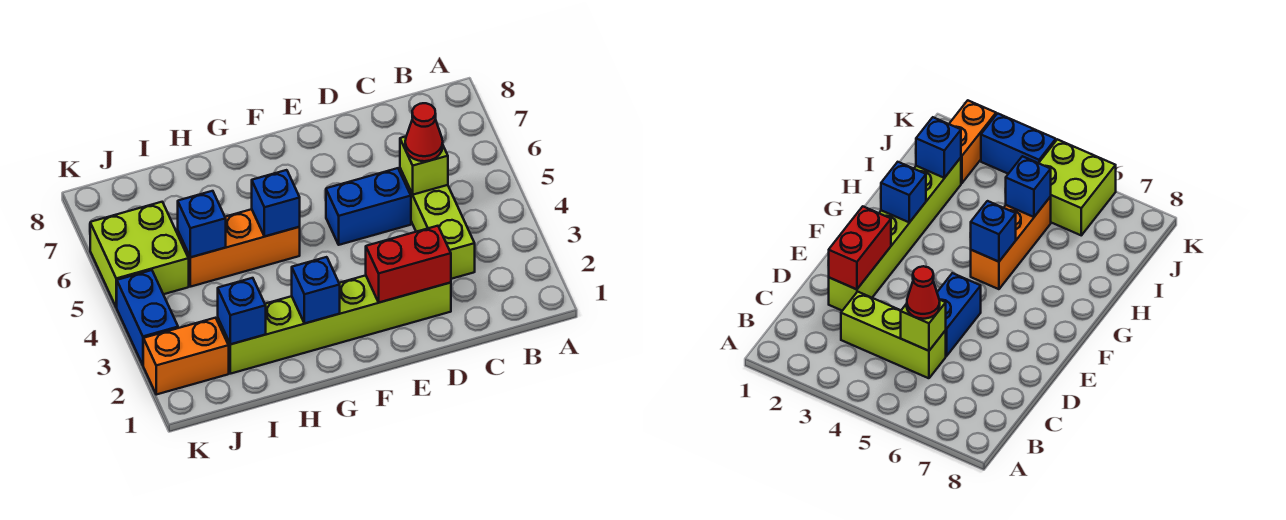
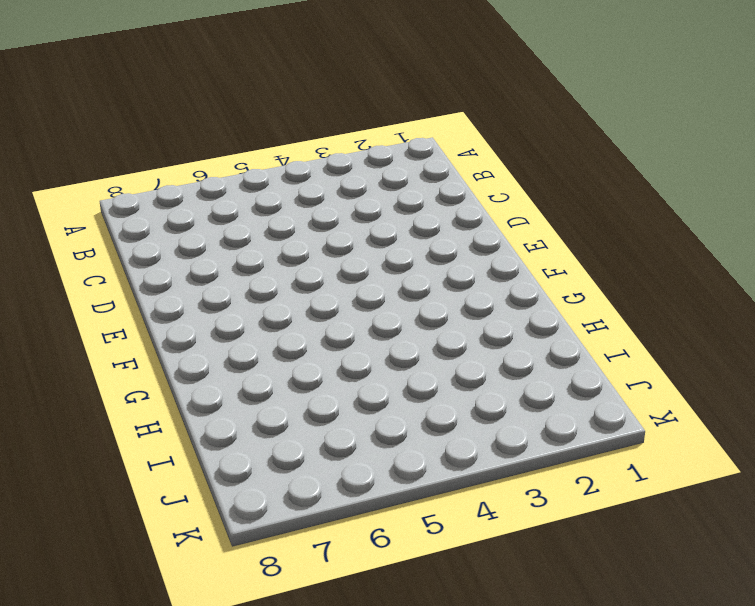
none -> lime 1x3 brick [400,169,475,279]
none -> lime 1x6 brick [218,275,451,374]
none -> blue 1x2 brick [326,168,411,245]

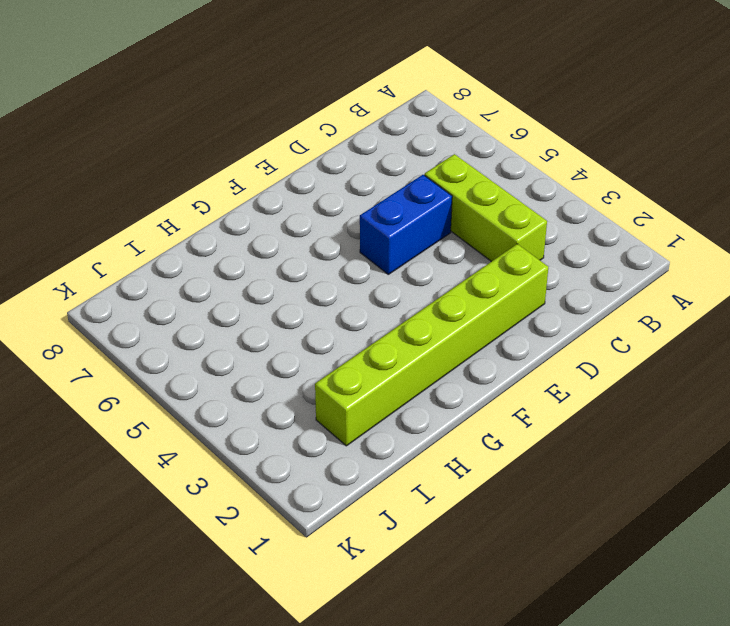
none -> orange 1x3 brick [178,209,300,287]
none -> orange 1x2 brick [143,318,229,394]
none -> lime 2x2 brick [90,202,189,307]

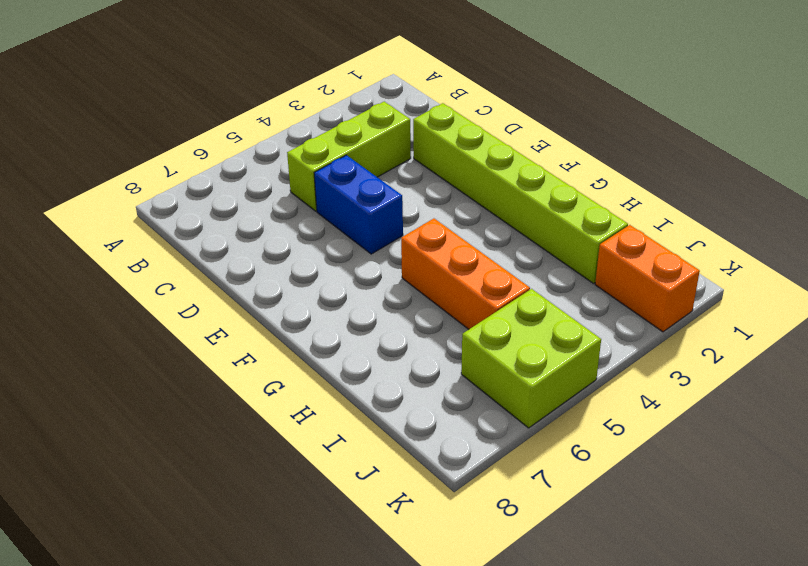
none -> blue 1x2 brick [116,270,178,365]
none -> lime 1x1 brick [400,136,448,195]
none -> red 1x2 brick [366,226,451,302]

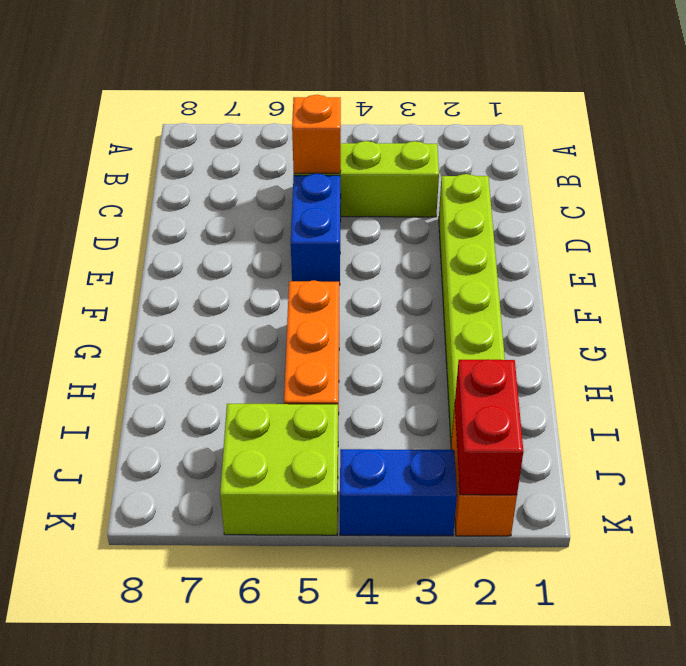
orange 1x1 brick [292,95,341,173] -> lime 1x1 brick [400,136,448,195]
red 1x2 brick [455,359,523,495] -> red 1x2 brick moved to [366,226,451,302]
none -> blue 1x1 brick [292,257,340,323]
none -> blue 1x1 brick [252,170,300,236]
none -> blue 1x1 brick [218,278,266,344]

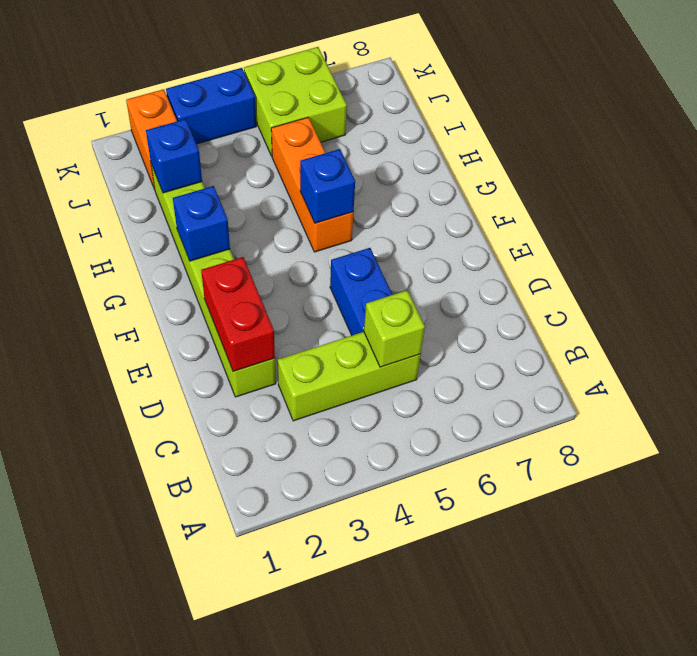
none -> blue 1x1 brick [178,191,226,257]
none -> red 1x1 cone [405,103,443,161]

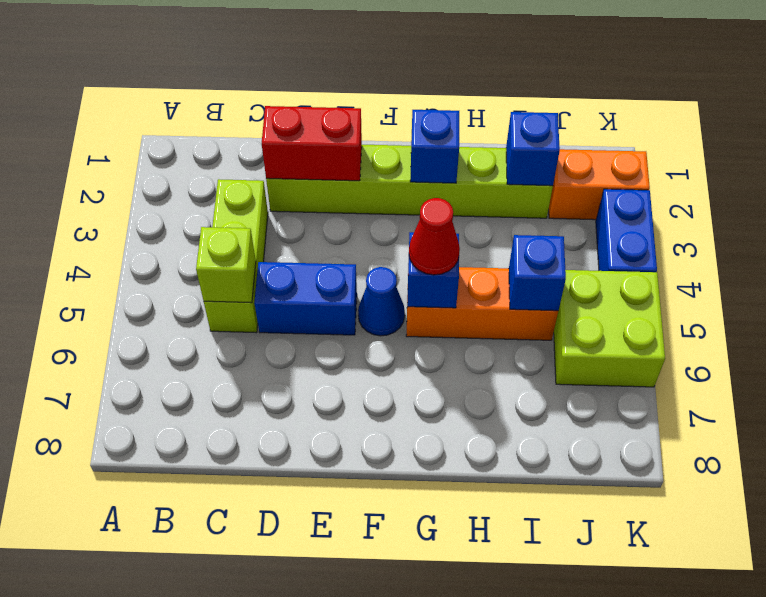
blue 1x1 cone [358,267,405,336] -> none
red 1x1 cone [409,198,460,275] -> red 1x1 cone moved to [405,103,443,161]

